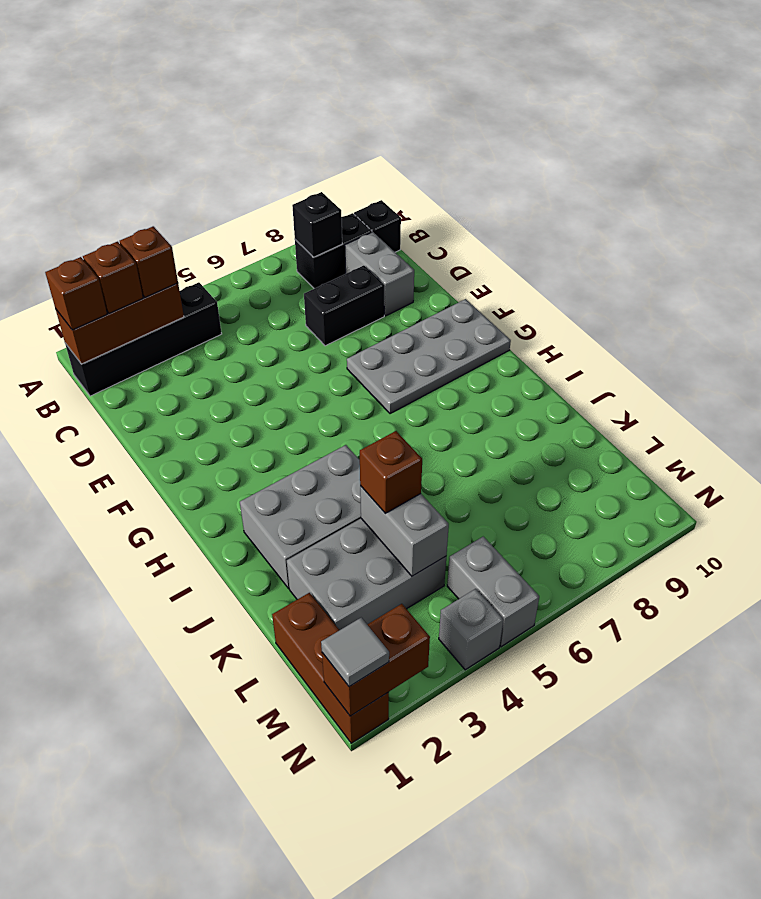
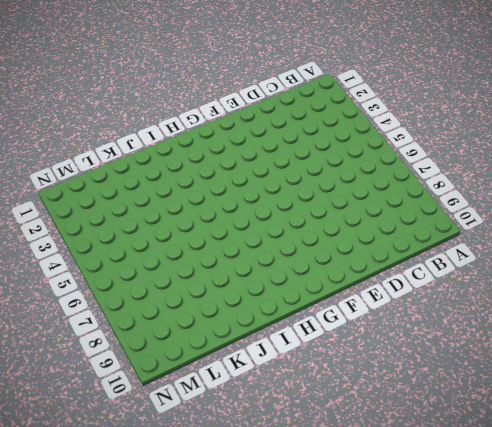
none -> black 1x4 brick [65,282,222,396]
none -> black 1x2 brick [295,213,372,289]
none -> black 1x1 brick [354,200,401,252]

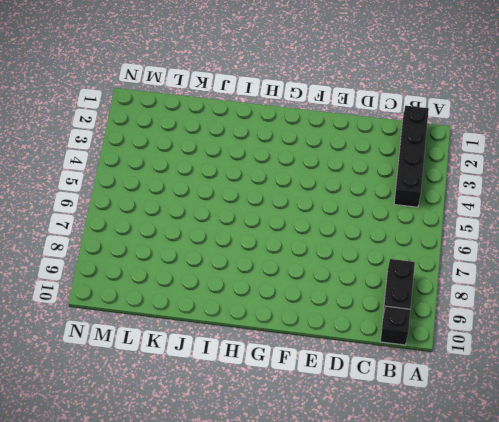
none -> grey 1x2 brick [345,232,414,316]
none -> black 1x2 brick [304,265,384,346]
none -> grey 2x4 plate [347,299,511,414]

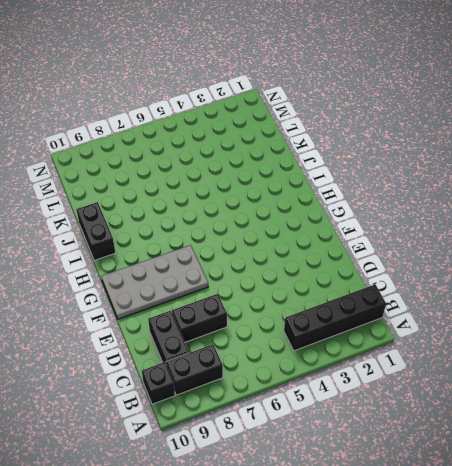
black 1x2 brick [148,311,189,363] -> grey 1x2 brick [345,232,414,316]
black 1x2 brick [76,202,115,261] -> none
none -> grey 2x3 brick [240,445,361,588]
none -> grey 2x3 brick [287,519,446,630]
none -> brown 1x3 brick [272,593,389,743]

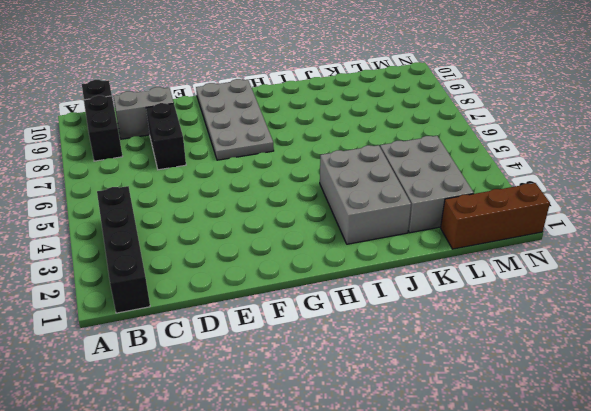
none -> grey 1x2 brick [447,537,539,647]
none -> grey 1x1 brick [439,589,503,670]
none -> brown 1x3 brick [56,283,184,364]

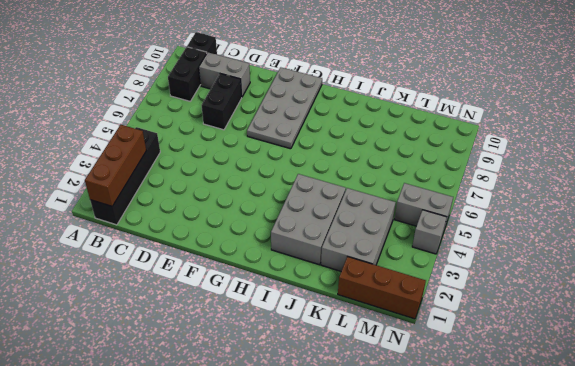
none -> black 1x1 brick [292,192,342,257]
none -> grey 1x2 brick [360,486,449,576]
none -> brown 1x2 brick [322,604,430,716]

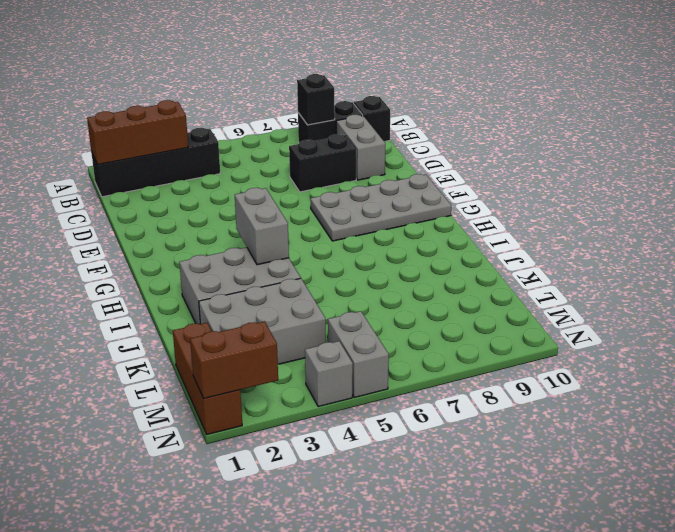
grey 1x2 brick [235,188,289,265] -> grey 1x2 brick moved to [360,486,449,576]
none -> brown 1x1 brick [45,257,107,330]
none -> brown 1x1 brick [83,242,143,314]
none -> brown 1x1 brick [120,226,178,297]

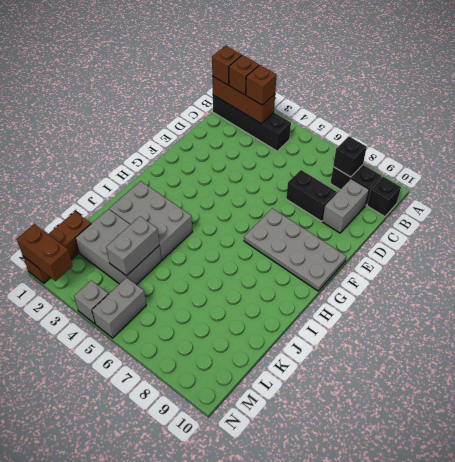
none -> brown 1x1 brick [360,431,422,513]
none -> grey 1x1 tile [321,618,389,687]

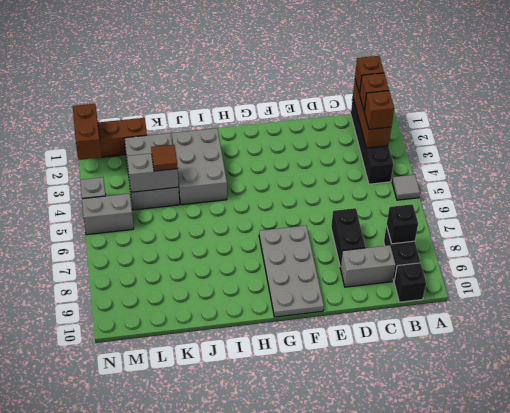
grey 1x1 tile [392,175,420,200] -> grey 1x1 tile moved to [321,618,389,687]
brown 1x1 tile [151,145,178,171] -> brown 1x1 brick [360,431,422,513]

